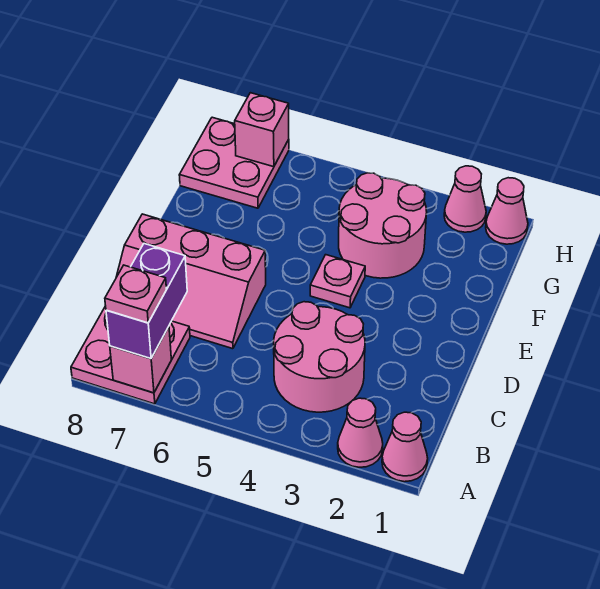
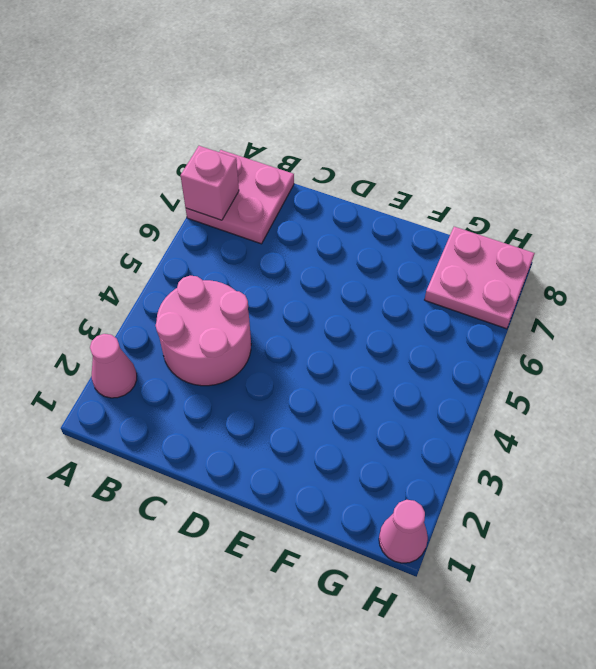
none -> pink 1x1 cone [382,412,428,482]
none -> pink 2x3 slope [116,214,266,349]
none -> pink 1x1 plate [310,255,365,308]

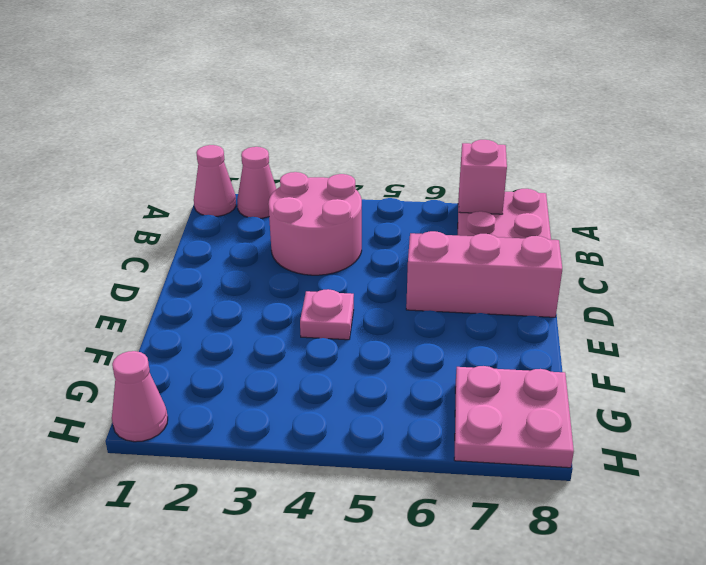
none -> pink 2x2 round brick [339,173,427,278]
none -> pink 1x1 cone [444,166,486,232]
none -> pink 1x1 brick [235,93,289,167]

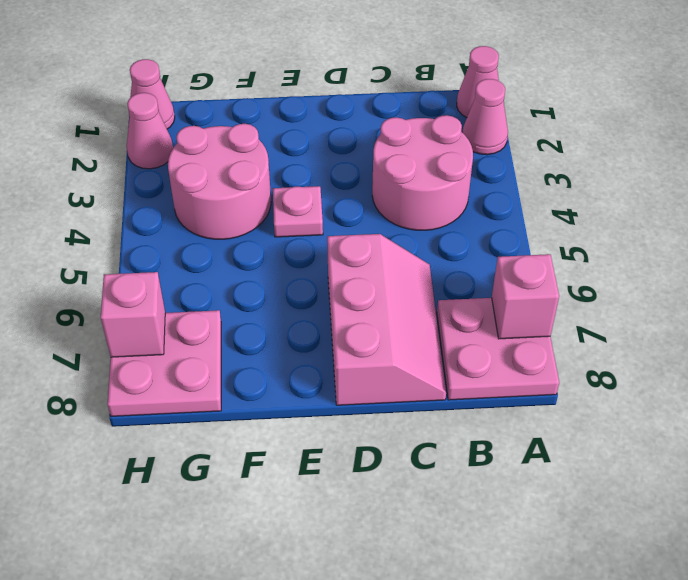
none -> purple 1x2 brick [106,244,187,359]
none -> pink 1x1 plate [105,265,167,323]

